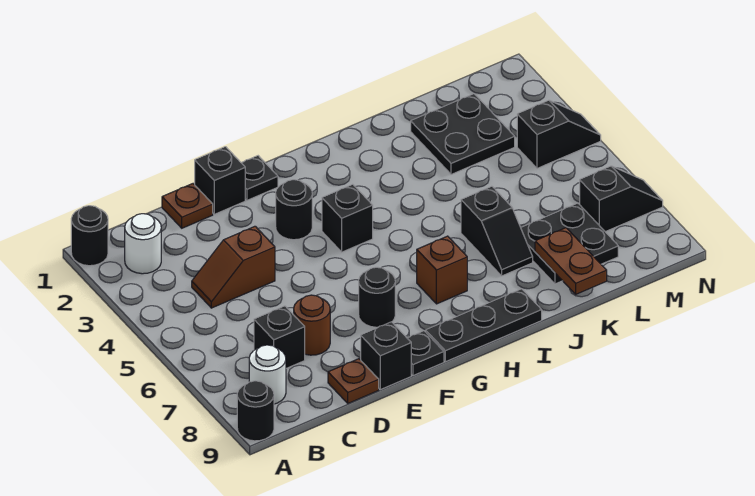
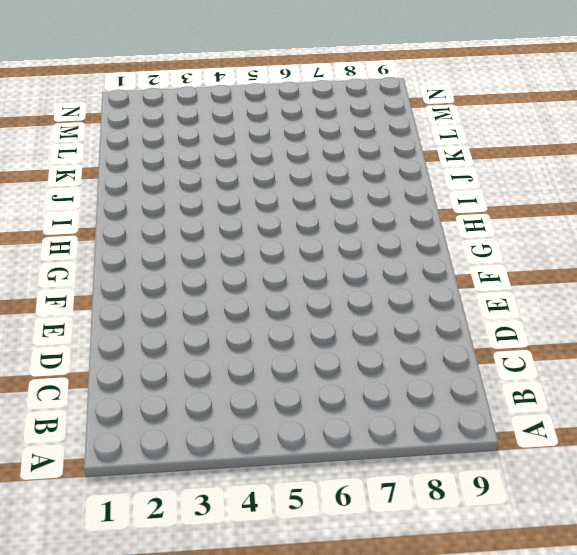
none -> black 1x1 round brick [71,206,108,266]
none -> black 1x1 round brick [237,381,274,441]
none -> white 1x1 round brick [125,214,161,274]

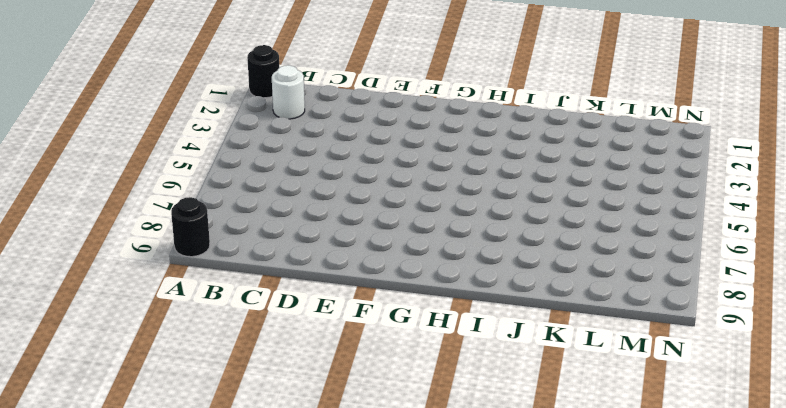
none -> white 1x1 round brick [249,345,286,404]
none -> brown 1x2 slope [192,226,275,308]
none -> black 1x1 brick [254,306,305,368]

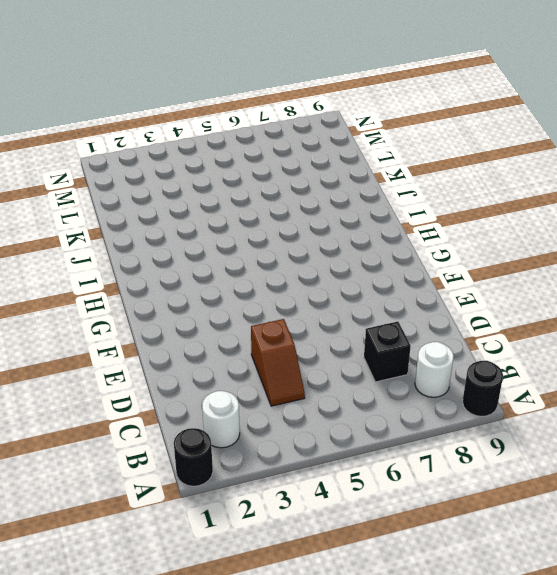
none -> brown 1x1 plate [162,184,213,228]
none -> brown 1x1 round brick [294,295,330,355]
none -> brown 1x1 plate [328,359,379,403]

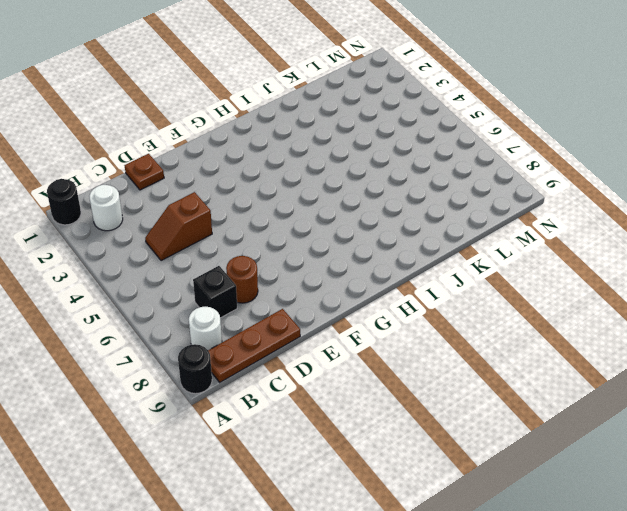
brown 1x3 plate [208,309,300,382] -> brown 1x1 plate [328,359,379,403]
none -> black 1x1 brick [195,147,245,214]
none -> black 1x1 brick [361,322,411,390]
none -> black 1x1 plate [242,156,278,200]

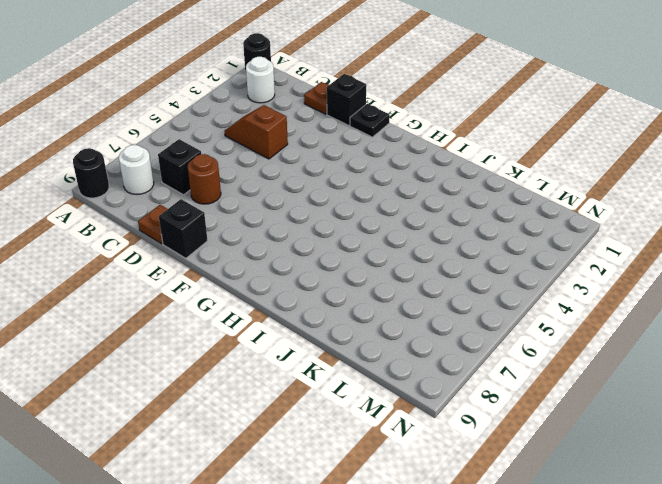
none -> black 1x1 round brick [276,180,312,240]
none -> black 1x1 round brick [359,267,395,327]
none -> black 1x1 plate [407,331,444,376]

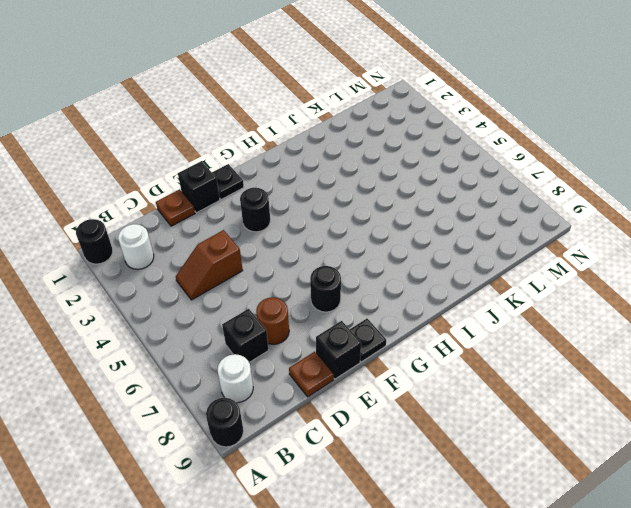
none -> black 1x1 brick [322,184,373,252]
none -> black 1x3 plate [426,289,542,362]
none -> brown 1x1 brick [417,236,467,304]

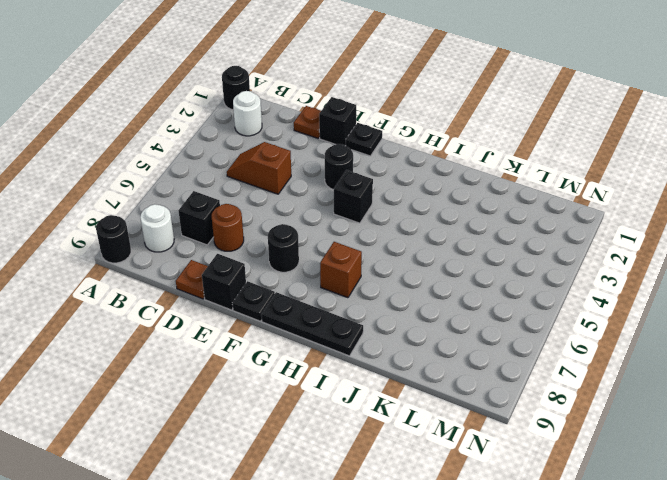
none -> black 1x2 slope [461,186,533,276]
none -> black 2x2 plate [411,94,515,174]
none -> black 2x2 plate [521,203,618,284]

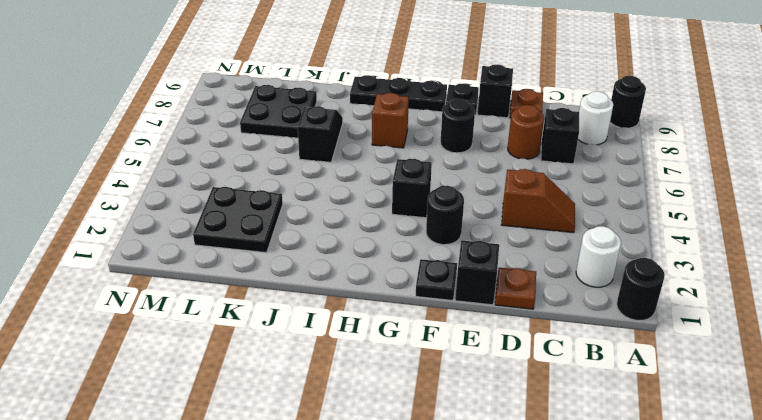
none -> black 1x2 slope [517,100,601,168]
none -> black 1x2 slope [580,166,663,232]
none -> brown 1x2 plate [535,228,607,294]

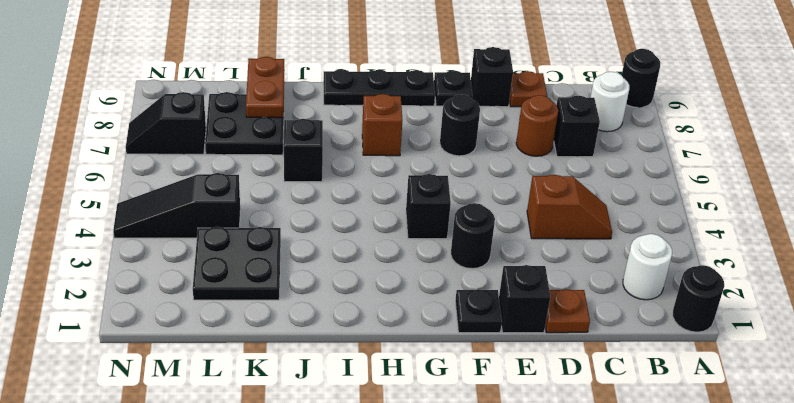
black 1x3 slope [113,173,240,238] -> black 1x2 slope [517,100,601,168]

